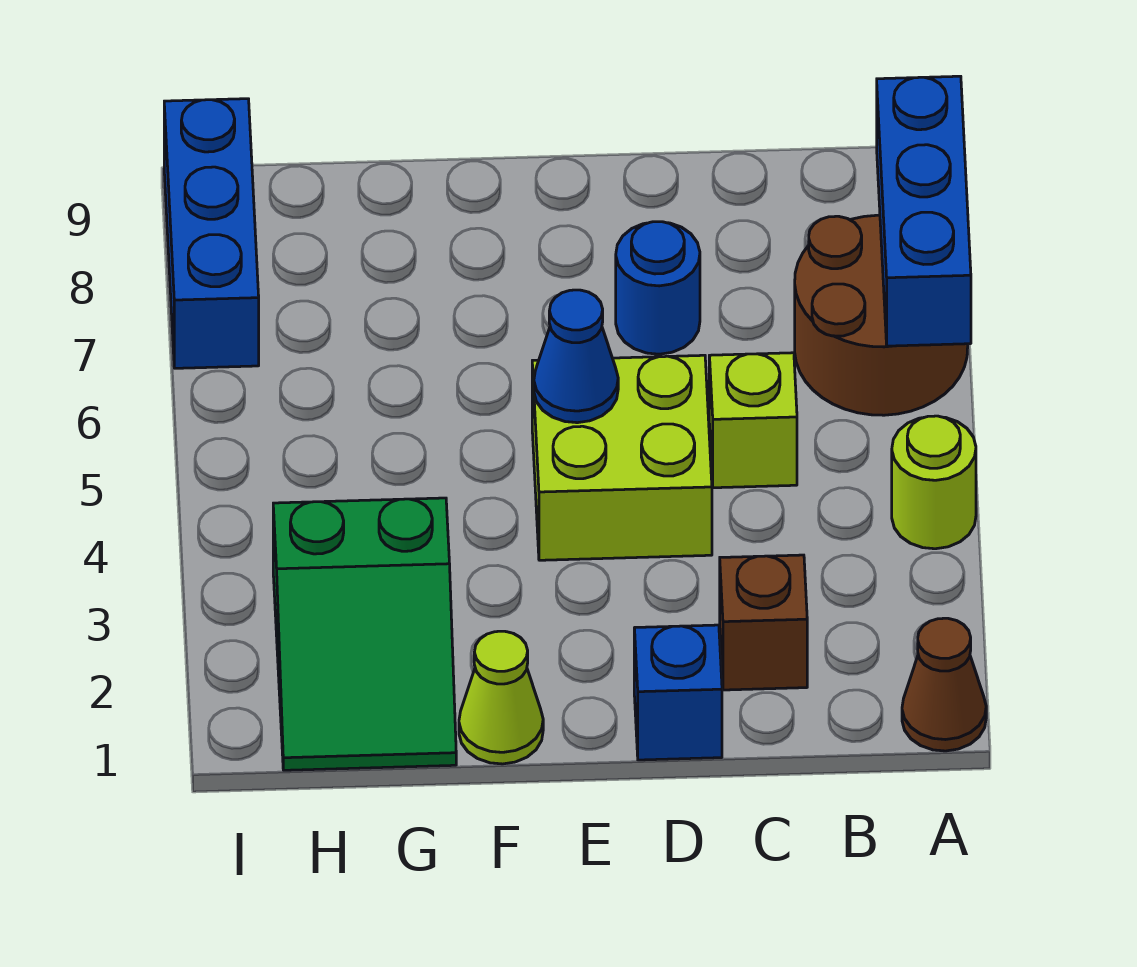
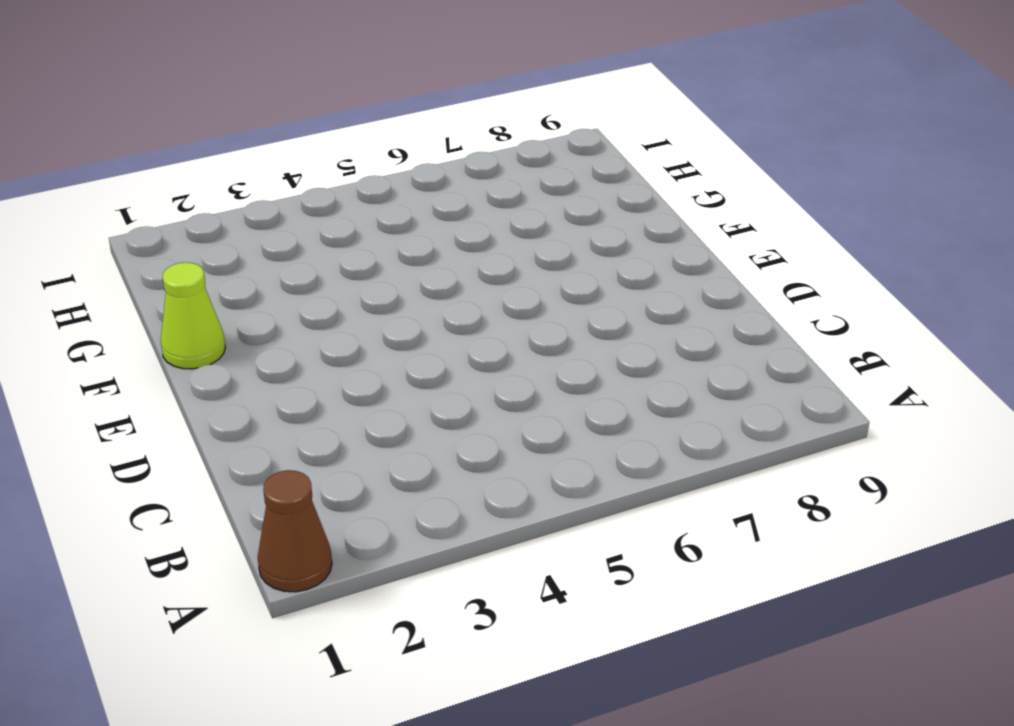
none -> lime 1x1 round brick [892,416,976,549]
none -> brown 2x2 round brick [795,215,968,415]
none -> brown 1x1 brick [720,555,807,690]

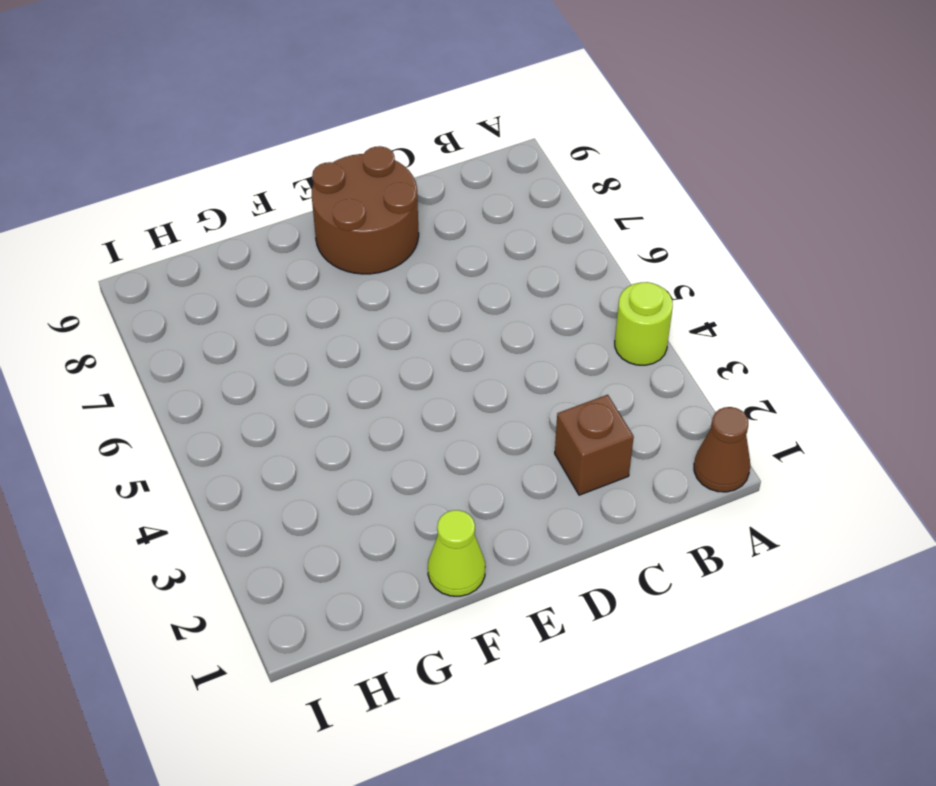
brown 2x2 round brick [312,146,419,274] -> brown 2x2 round brick moved to [795,215,968,415]
none -> lime 1x1 brick [709,353,797,488]
none -> blue 1x1 brick [634,625,722,760]
none -> lime 2x2 brick [532,355,712,560]

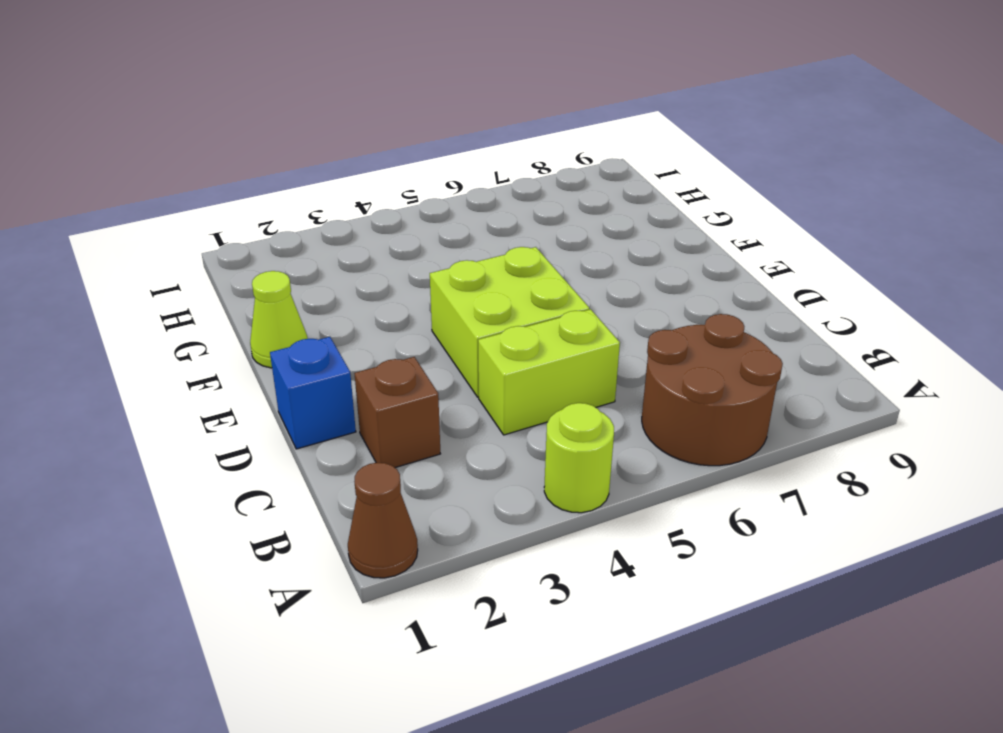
lime 1x2 brick [478,309,620,435] -> lime 1x1 brick [709,353,797,488]
none -> blue 1x1 round brick [616,222,700,354]
none -> green 2x3 slope [273,498,456,770]
none -> blue 1x3 brick [164,99,259,368]

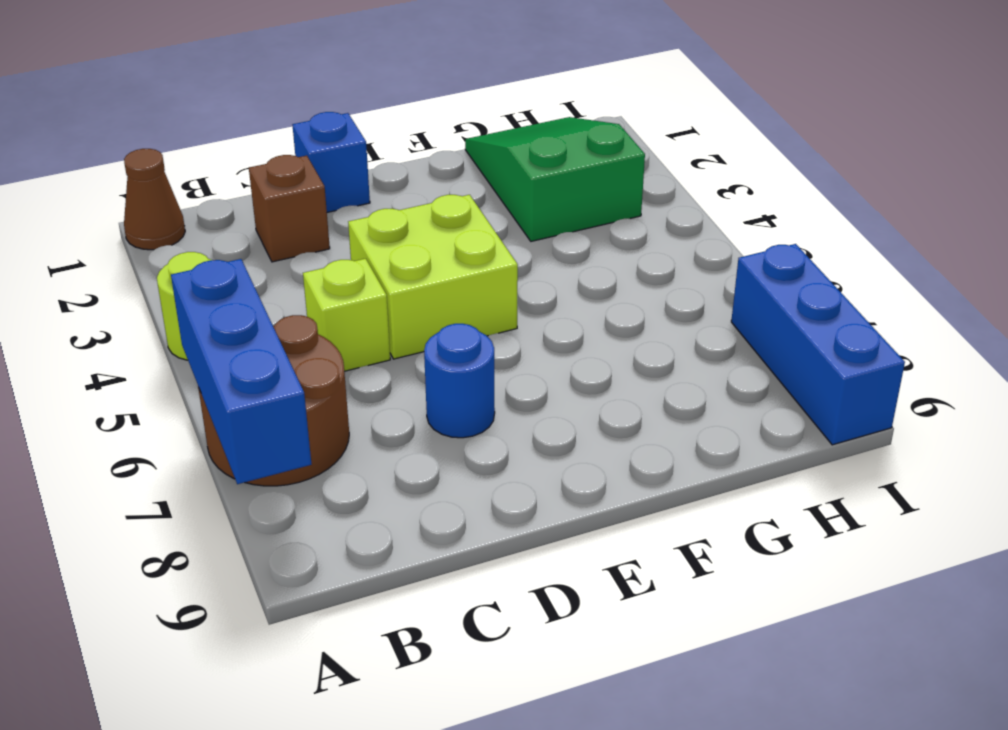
none -> lime 1x1 cone [459,631,543,764]
none -> blue 1x1 cone [534,290,618,423]

